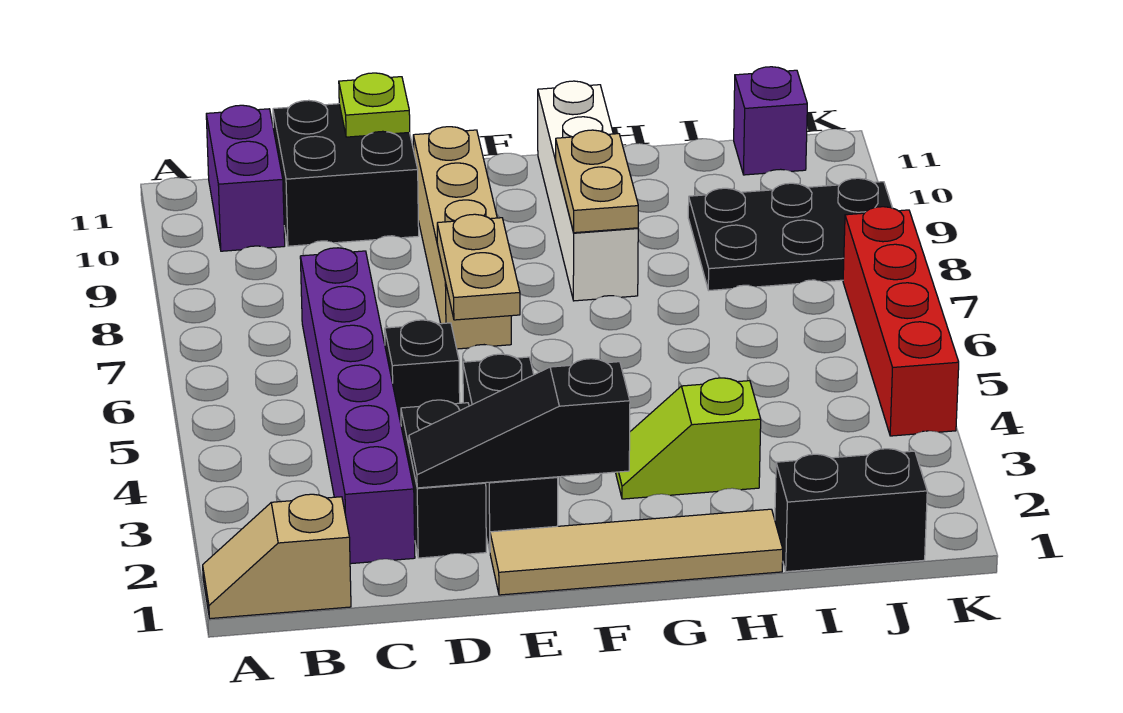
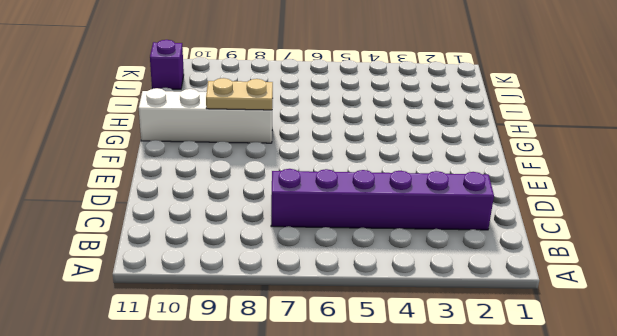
none -> tan 1x2 slope [203,494,351,619]
none -> purple 1x2 brick [206,105,285,251]
none -> black 2x2 brick [273,100,419,246]

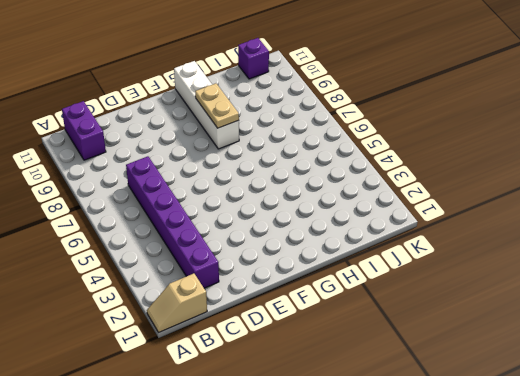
none -> black 2x2 brick [273,100,419,246]
none -> black 1x2 brick [401,400,486,558]
none -> black 1x1 brick [385,320,460,423]

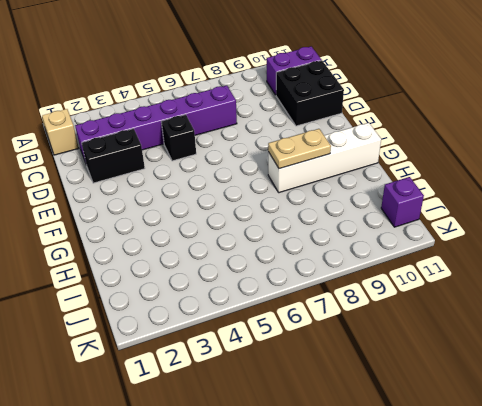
none -> tan 1x4 tile [490,509,783,595]
none -> black 1x3 brick [463,354,558,551]
none -> tan 1x4 brick [413,127,511,349]

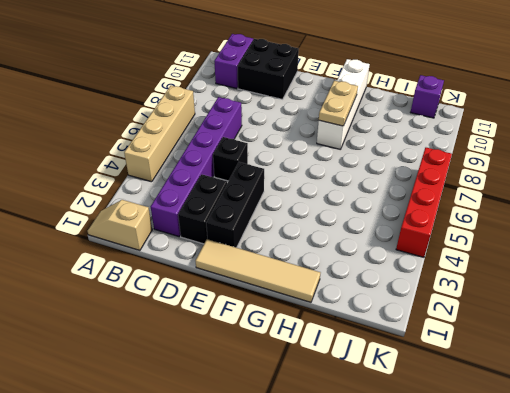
tan 1x4 brick [124,86,195,182] -> tan 1x4 brick moved to [413,127,511,349]
none -> lime 1x2 slope [616,378,761,499]
none -> black 1x2 brick [775,449,927,572]
none -> black 2x3 plate [688,178,892,290]

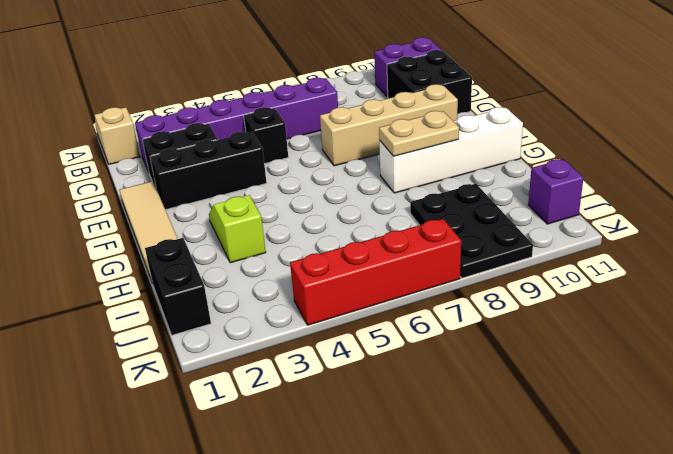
none -> black 1x3 slope [409,359,630,488]
none -> lime 1x1 plate [339,73,410,137]
none -> tan 1x2 plate [437,214,520,320]

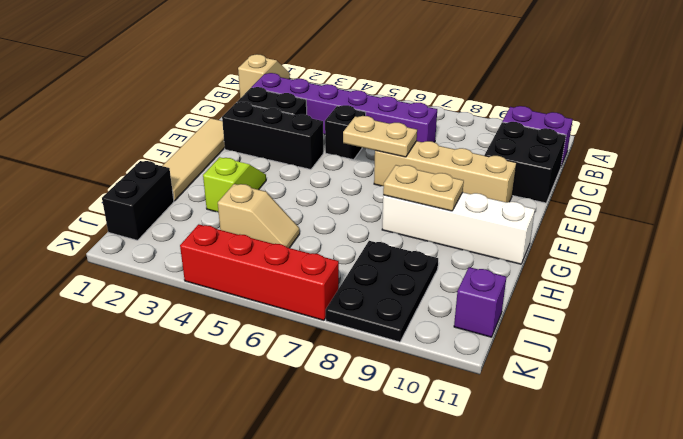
tan 1x2 slope [218,184,300,248] -> none
none -> black 1x3 slope [409,359,630,488]
none -> lime 1x1 plate [339,73,410,137]

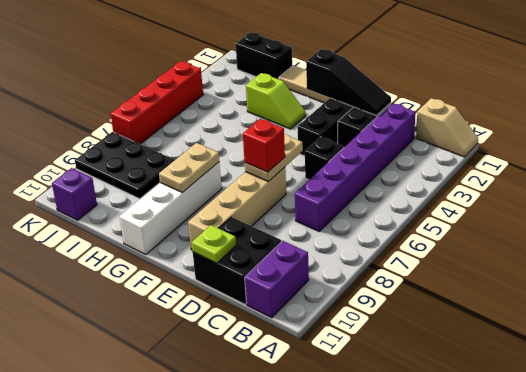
red 1x1 brick [243,119,285,172] -> none

